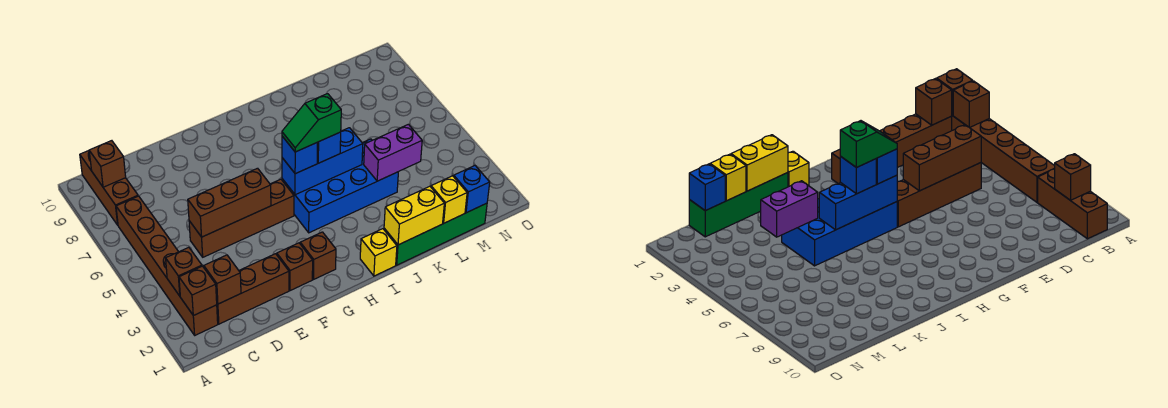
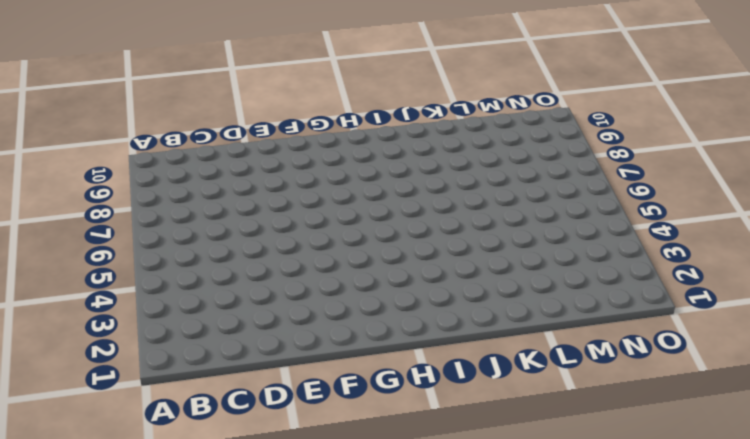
none -> brown 1x6 brick [116,196,218,335]
none -> brown 1x3 brick [80,151,138,225]
none -> brown 1x3 brick [217,254,289,324]

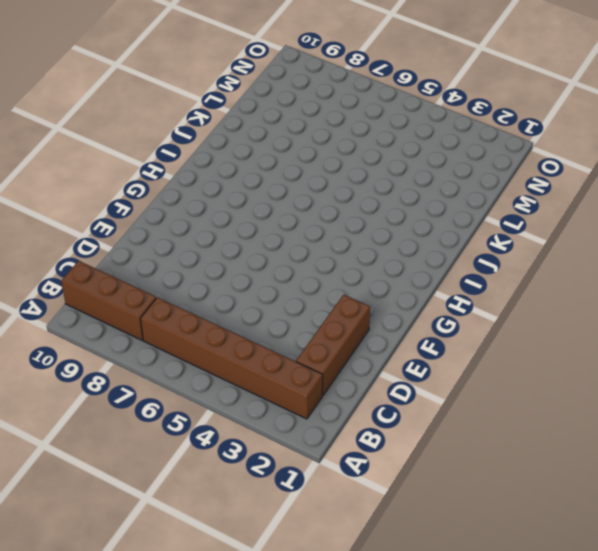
none -> brown 1x4 brick [189,179,294,257]
none -> brown 1x1 brick [277,243,313,291]
none -> brown 1x1 brick [300,232,336,279]

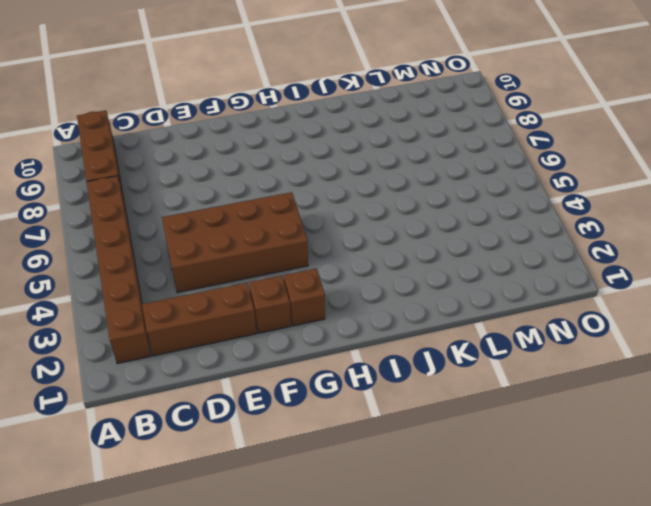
brown 2x4 brick [162,192,308,293] -> brown 1x4 brick [189,179,294,257]
none -> blue 2x4 brick [282,139,398,233]
none -> yellow 1x1 brick [360,229,397,276]
none -> green 1x4 brick [384,203,487,265]

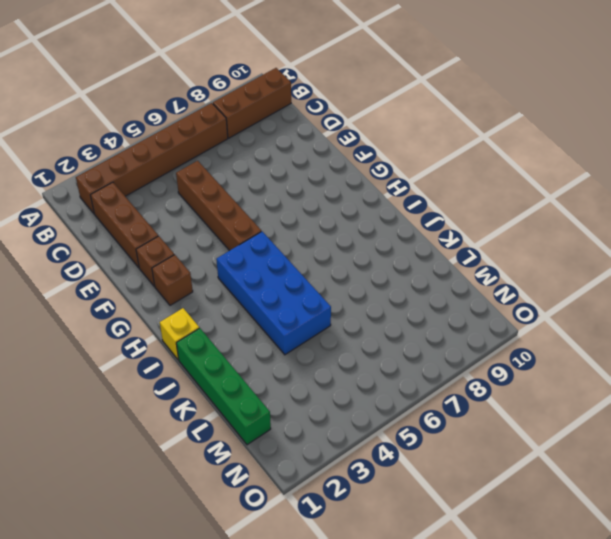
none -> brown 1x1 brick [179,266,217,316]
none -> brown 1x1 brick [166,247,202,296]
none -> brown 1x1 brick [89,141,126,187]

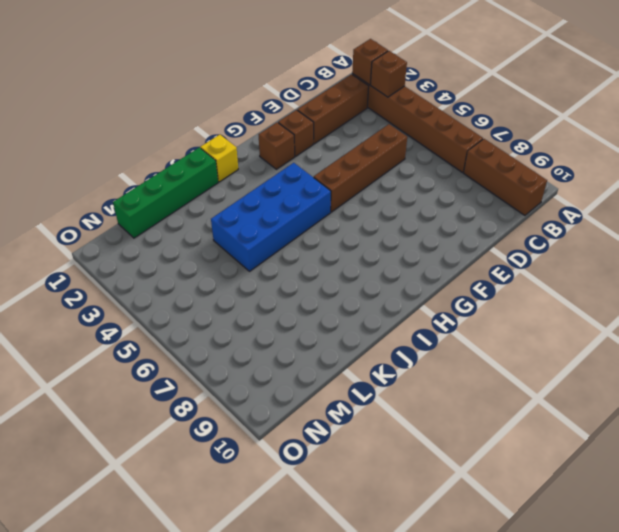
none -> brown 1x1 brick [89,141,126,187]
none -> brown 1x1 brick [204,255,241,304]
none -> brown 1x3 brick [188,168,271,237]

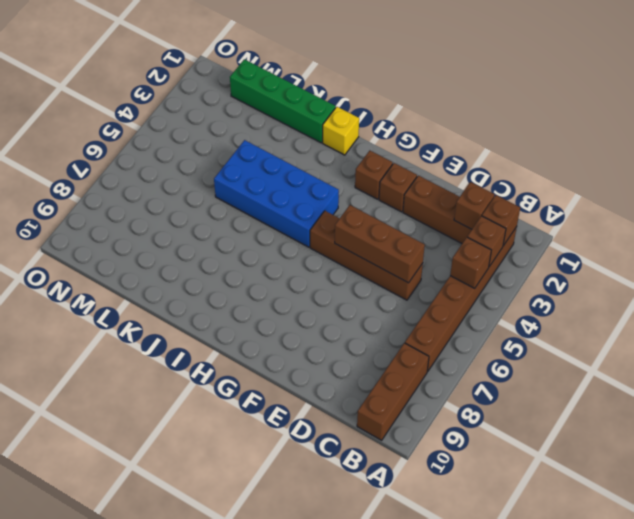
brown 1x1 brick [450,237,491,288] -> brown 1x1 brick moved to [89,141,126,187]
none -> blue 1x3 brick [282,128,363,195]
none -> yellow 1x2 brick [384,186,444,245]
none -> purple 1x2 brick [364,124,422,181]

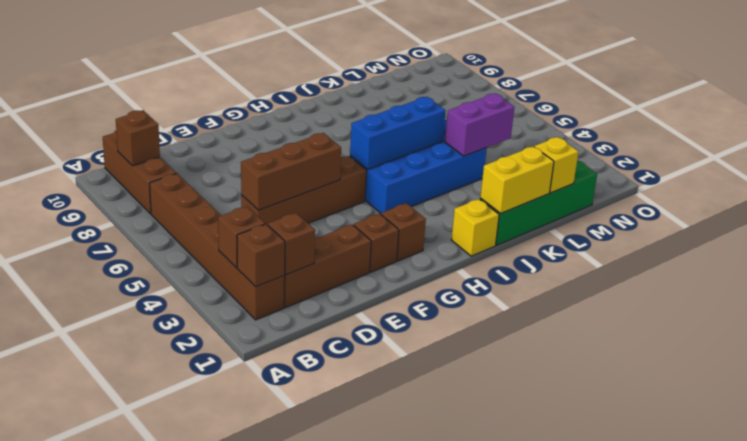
none -> blue 1x1 brick [454,166,490,213]
none -> blue 1x1 brick [282,136,318,174]
none -> blue 1x1 brick [317,132,341,163]

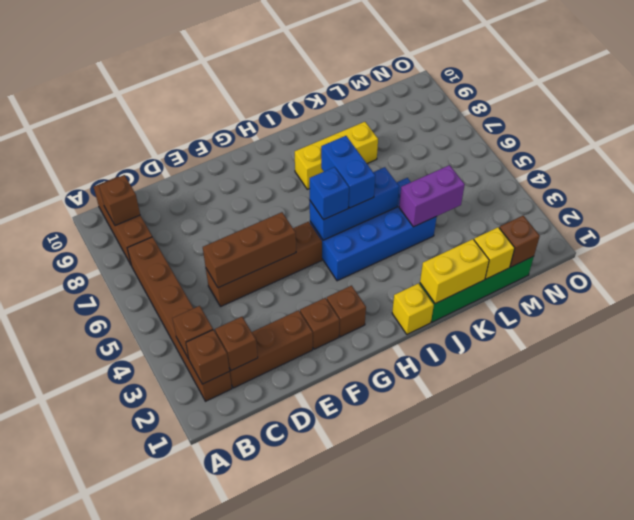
blue 1x2 brick [321,136,375,208] -> blue 1x1 brick [317,132,341,163]
yellow 1x3 brick [295,122,378,189] -> none
brown 1x1 brick [499,216,540,267] -> blue 1x1 brick [454,166,490,213]
none -> green 1x2 slope [282,94,341,152]

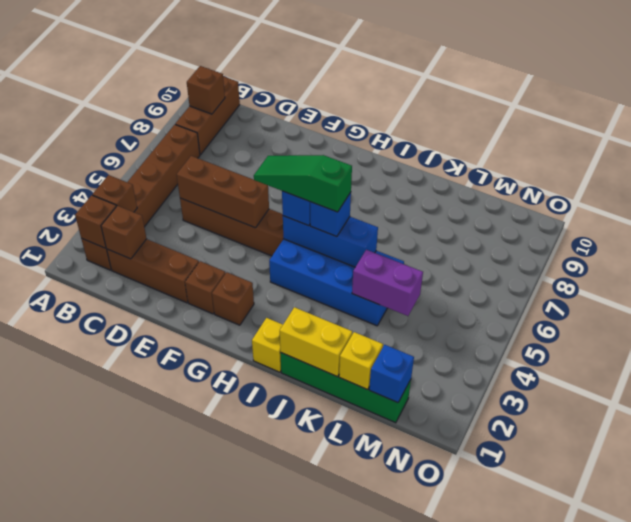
green 1x3 slope [254,155,352,212] -> green 1x2 slope [282,94,341,152]

